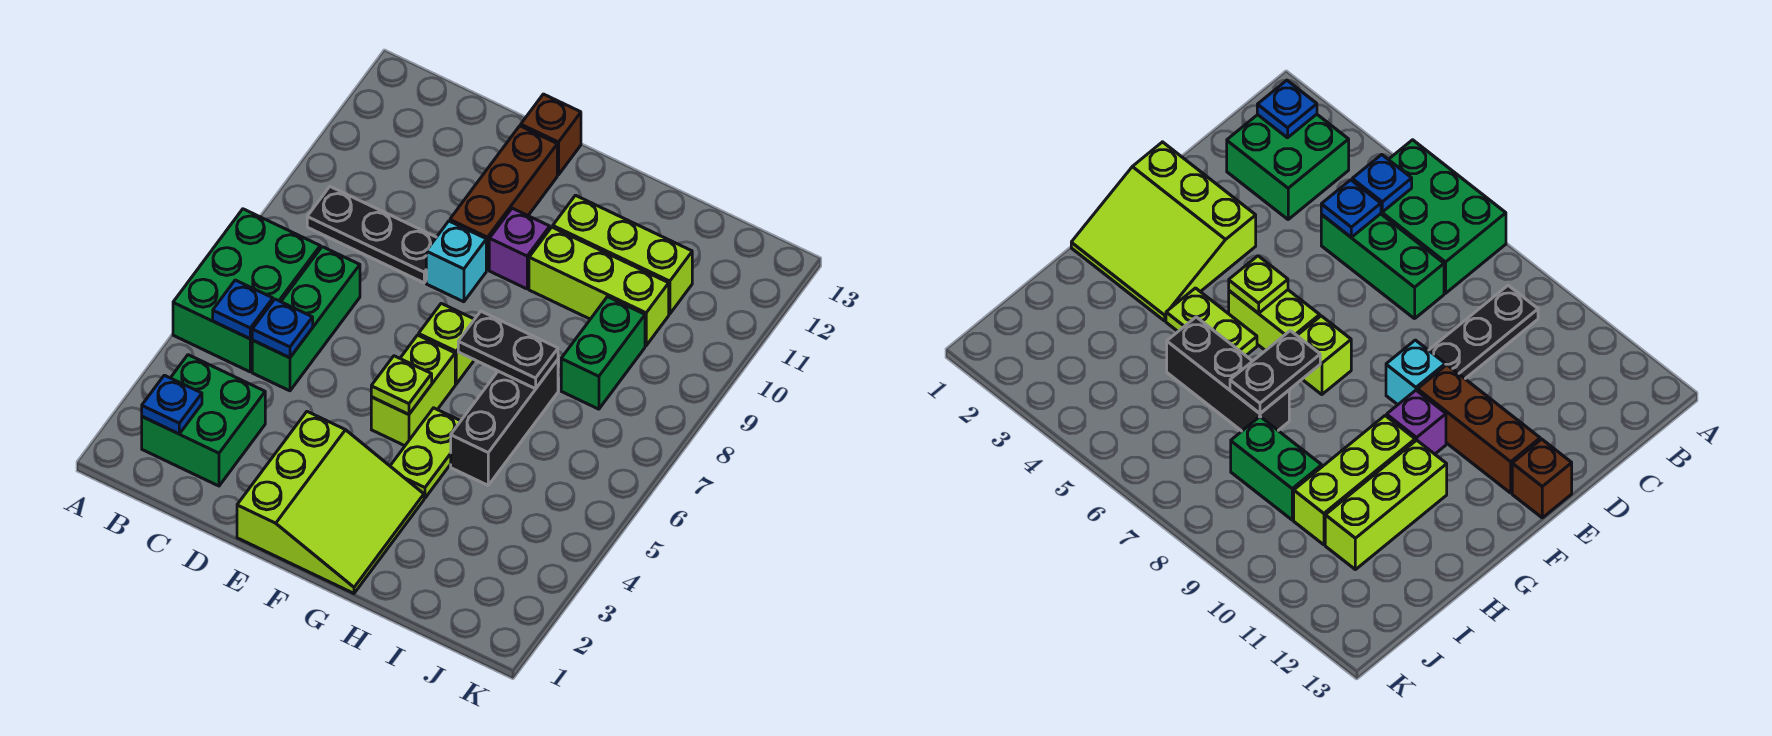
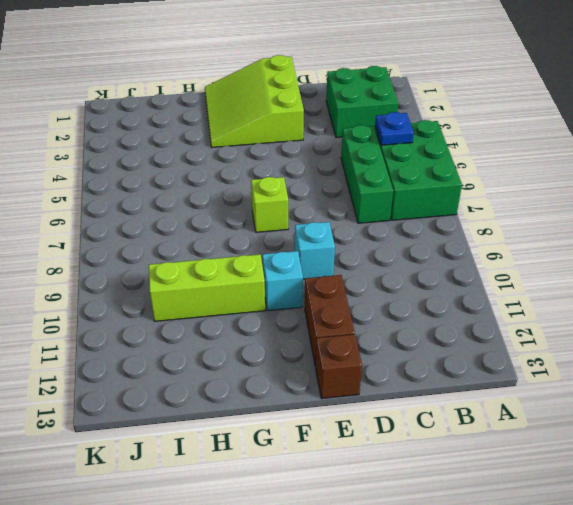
brown 1x2 brick [305,275,355,366] -> brown 1x3 brick [450,126,557,270]
cyan 1x1 brick [263,251,303,311] -> purple 1x1 brick [489,208,550,289]
none -> black 1x3 plate [307,187,436,283]
none -> lime 1x2 brick [371,335,455,446]
none -> lime 1x2 plate [390,408,460,498]

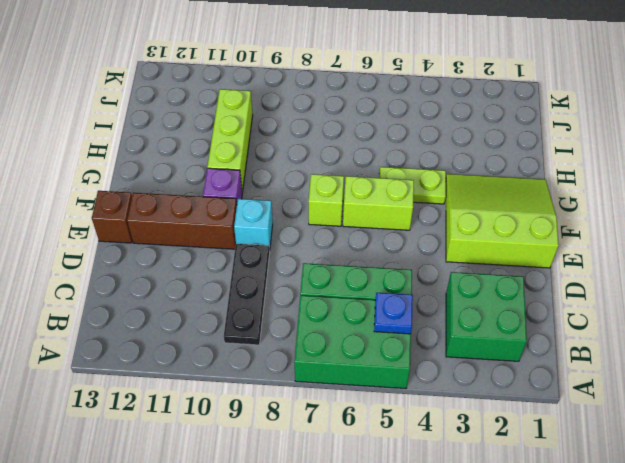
none -> lime 1x3 brick [553,195,692,314]
none -> black 1x3 brick [451,360,558,485]
none -> green 1x2 brick [561,297,645,409]

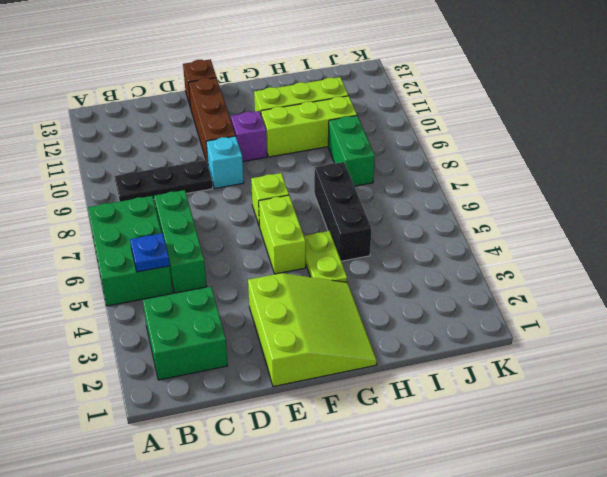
none -> blue 1x1 plate [142,375,202,434]
none -> blue 1x1 plate [252,299,313,358]
none -> lime 1x1 plate [371,356,432,414]

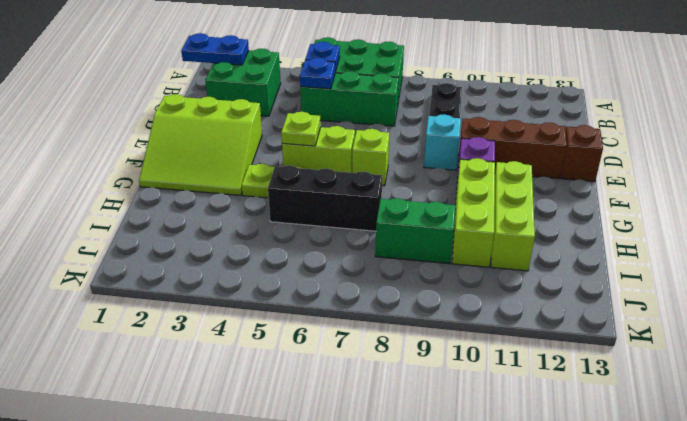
blue 1x2 plate [181,33,249,65] -> blue 1x1 plate [142,375,202,434]
none -> black 1x2 plate [458,311,558,389]

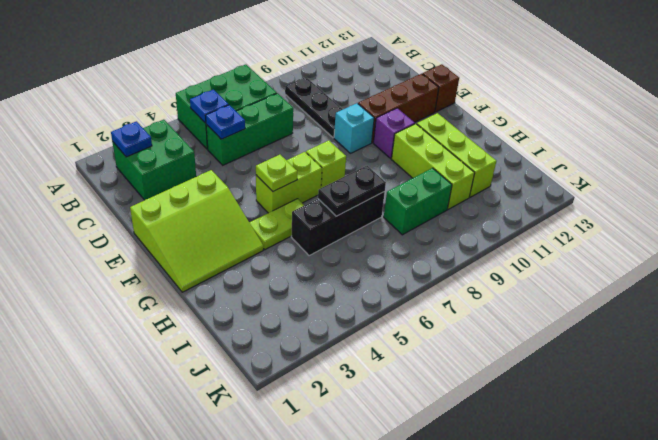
black 1x2 plate [318,166,386,216] -> black 1x2 plate turned to [458,311,558,389]

